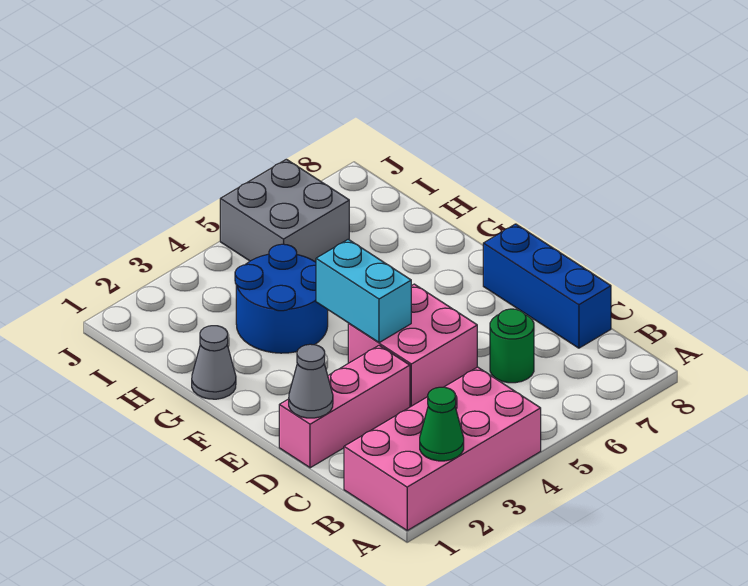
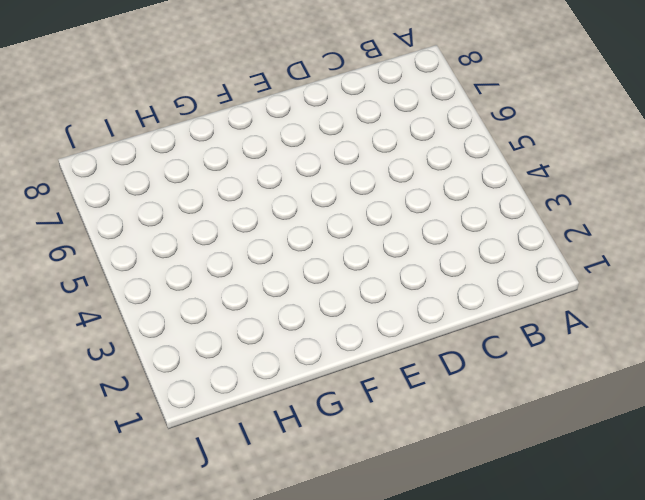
none -> pink 2x4 brick [344,367,541,530]
none -> green 1x1 round brick [490,309,534,383]

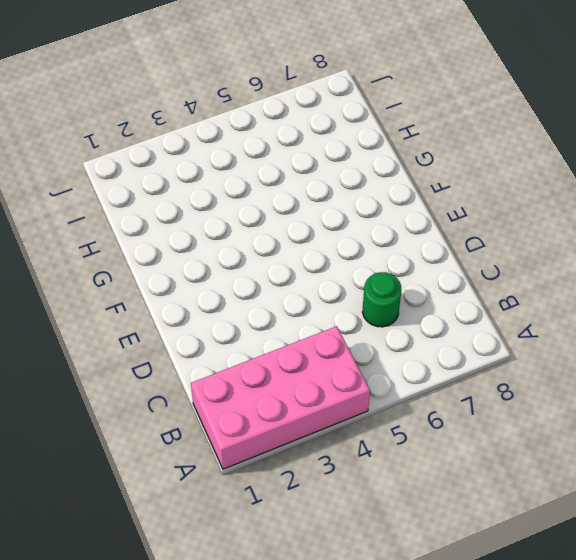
none -> blue 1x3 brick [483,224,611,348]
none -> pink 1x3 brick [279,345,410,468]

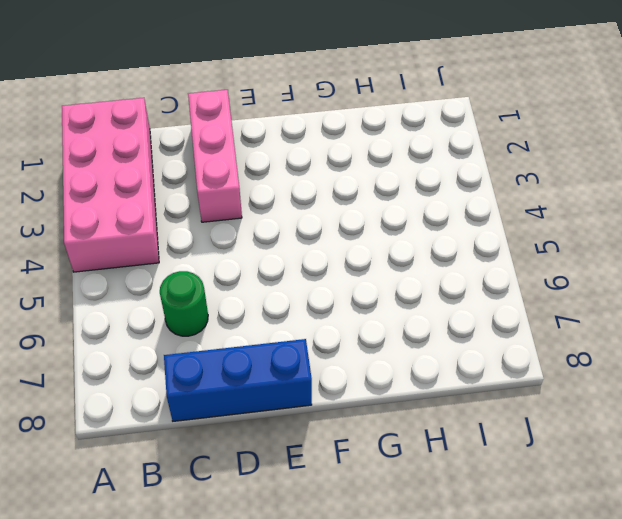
none -> pink 2x2 brick [348,284,477,407]
none -> grey 1x1 cone [192,326,236,399]

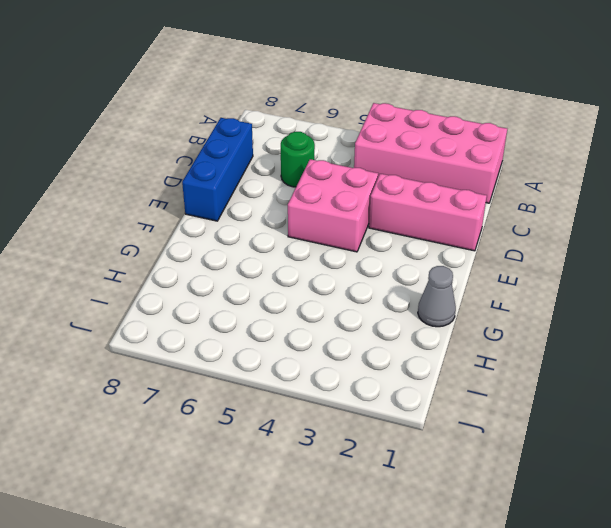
none -> blue 2x2 round brick [235,244,328,353]
none -> grey 2x2 brick [220,159,349,262]

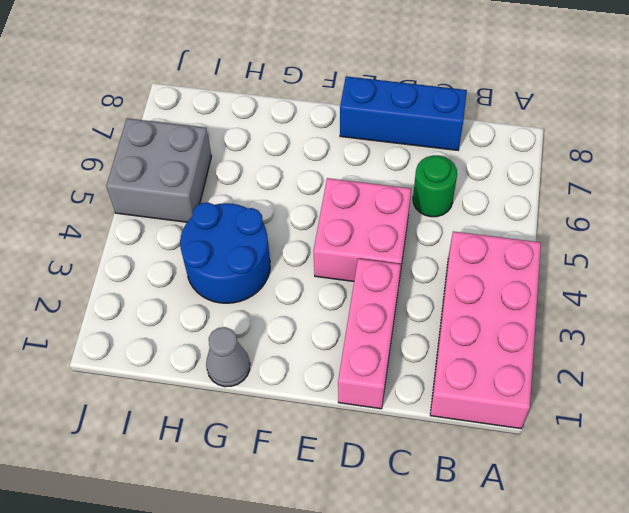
none -> green 1x1 cone [420,387,464,461]
none -> grey 1x1 cone [289,344,333,418]

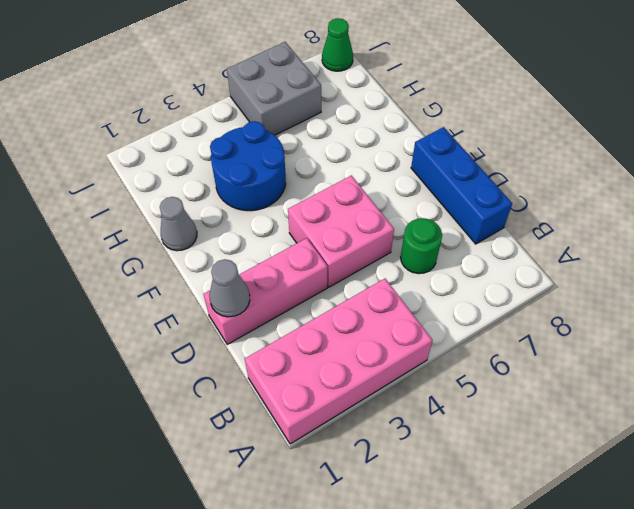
green 1x1 cone [322,18,353,71] -> green 1x1 cone moved to [420,387,464,461]
none -> cyan 1x2 brick [316,239,411,343]

